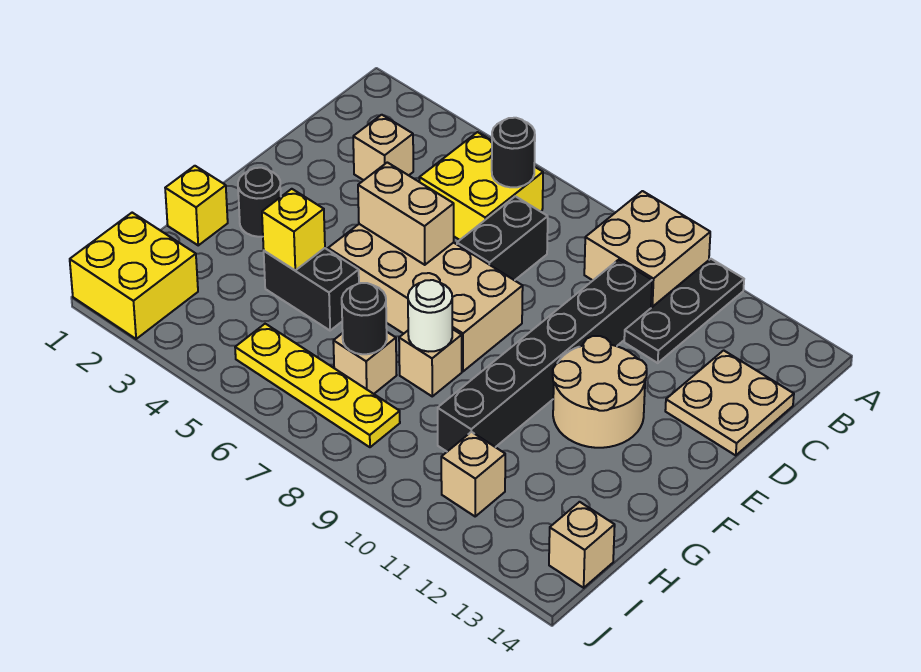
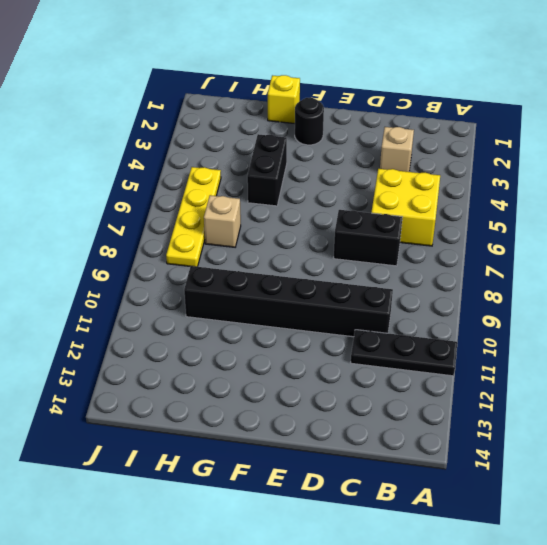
none -> tan 2x2 brick [584,191,710,308]
none -> tan 2x2 plate [665,350,794,455]
none -> tan 2x4 brick [328,224,523,371]

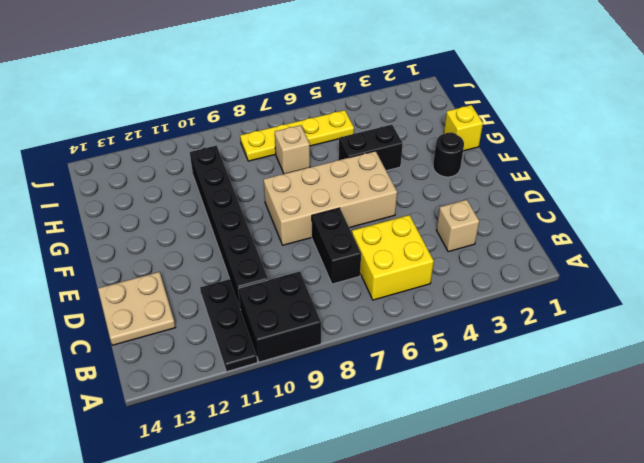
black 2x2 brick [238,272,321,362] -> tan 2x2 brick [584,191,710,308]
none -> tan 2x2 round brick [553,336,647,448]
none -> tan 1x1 brick [399,329,462,396]
none -> yellow 2x2 brick [70,213,198,339]

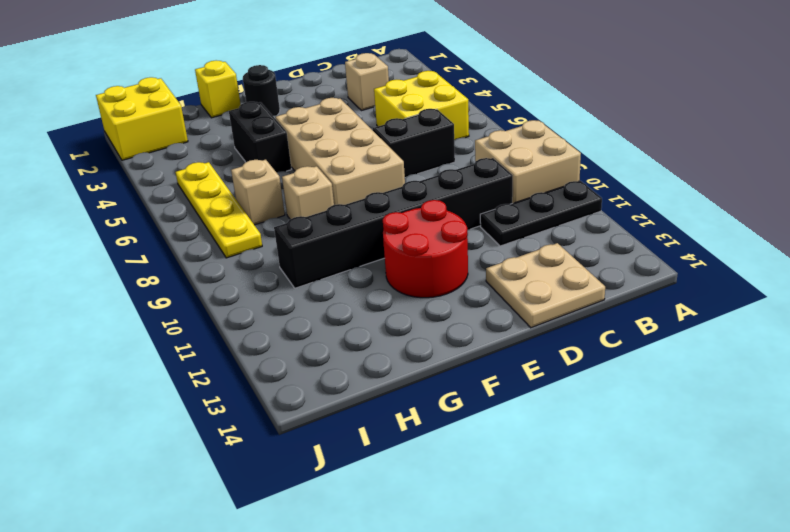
red 2x2 round brick [383,200,468,298] -> tan 2x2 round brick [553,336,647,448]
none -> tan 1x1 brick [441,432,505,516]
none -> tan 1x1 brick [549,502,615,588]
none -> black 1x1 round brick [492,118,535,187]

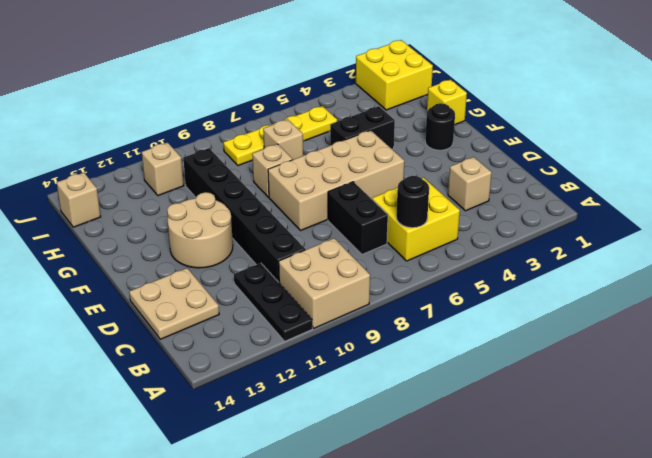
none -> tan 1x2 brick [358,162,454,265]
none -> yellow 1x1 brick [262,189,325,270]
none -> white 1x1 round brick [408,280,452,352]

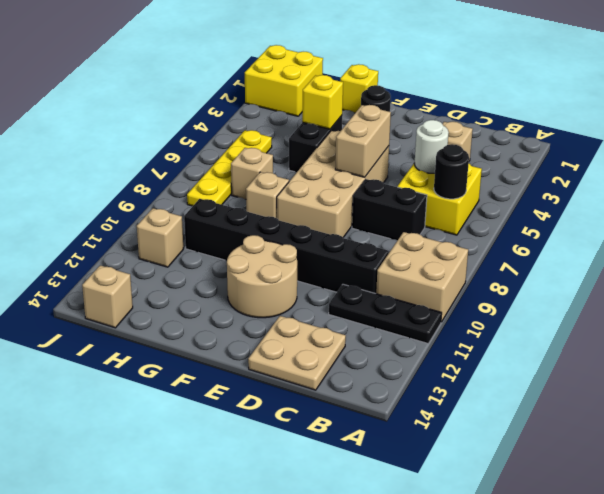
white 1x1 round brick [414,120,449,173] -> white 1x1 round brick moved to [408,280,452,352]
none -> black 1x1 round brick [342,283,387,354]

